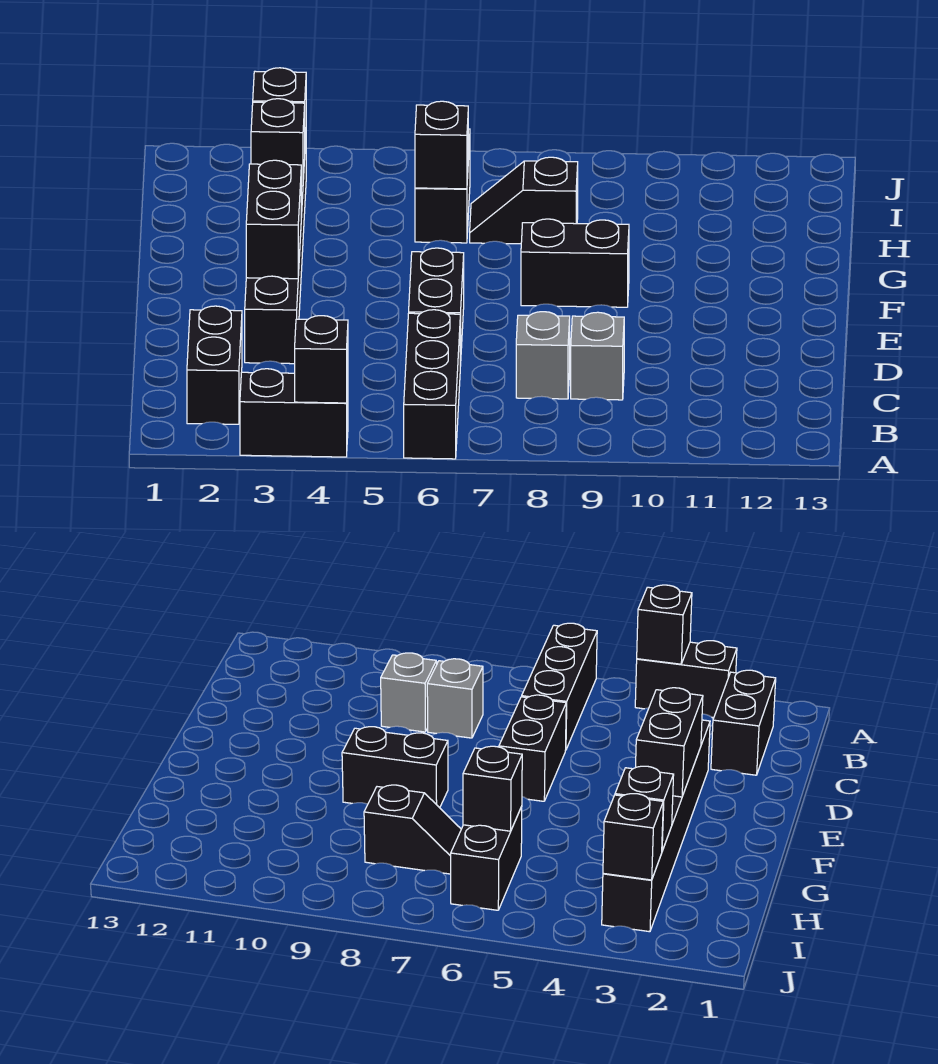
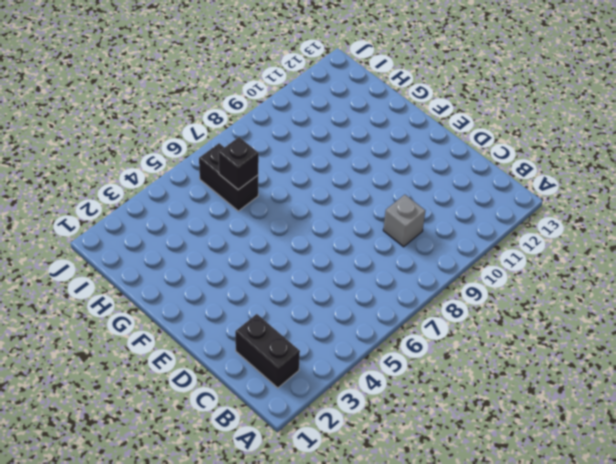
none -> black 1x2 brick [240,369,348,457]
none -> black 1x3 brick [404,310,460,459]
none -> grey 1x1 brick [516,312,570,399]

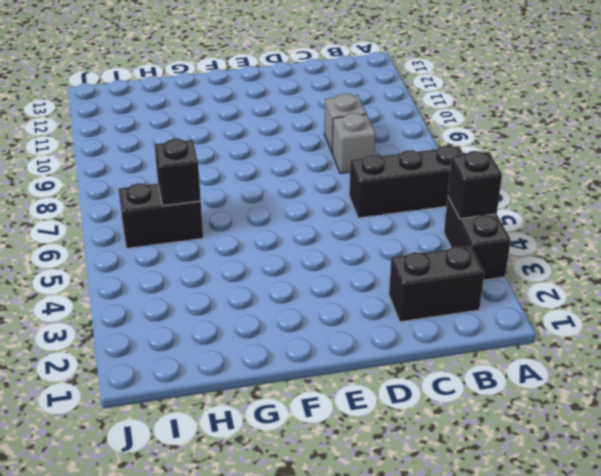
none -> black 1x6 brick [245,140,306,364]
none -> black 1x2 brick [409,248,464,366]
none -> black 1x2 brick [521,219,629,307]

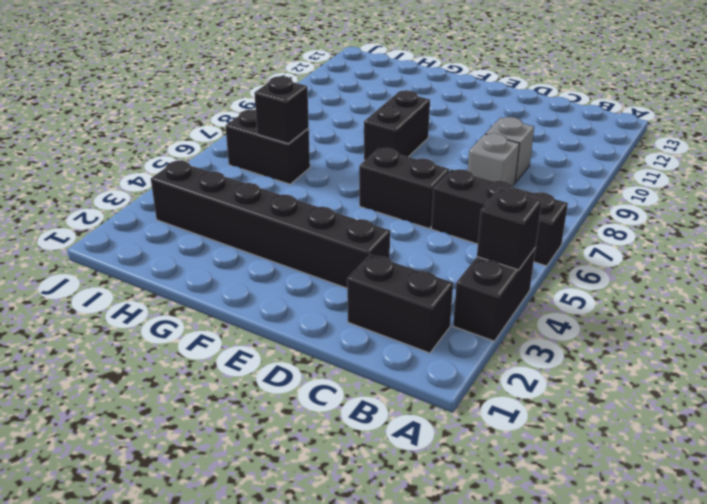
none -> black 1x2 slope [470,157,578,244]
none -> black 1x2 brick [246,160,301,279]
none -> black 1x1 brick [251,99,305,186]

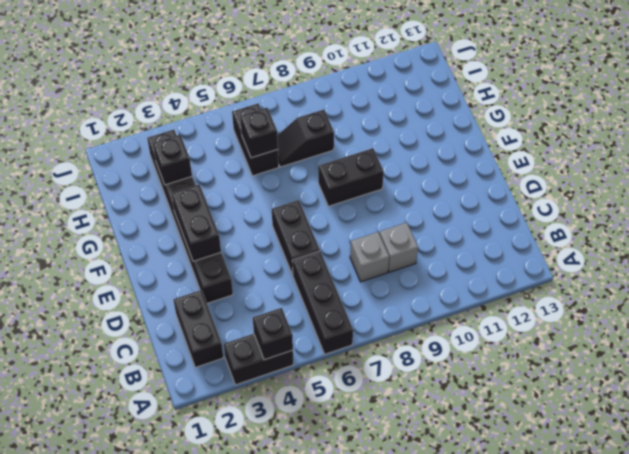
none -> black 1x1 brick [253,68,306,140]

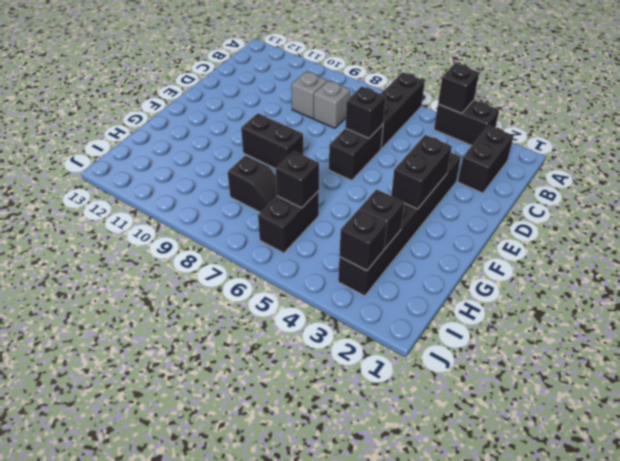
black 1x1 brick [345,87,386,138] -> none

